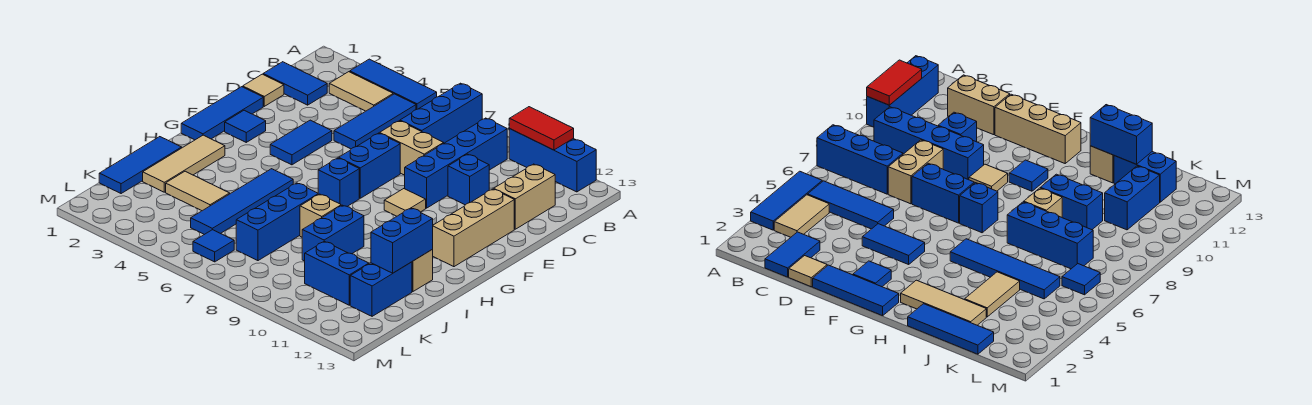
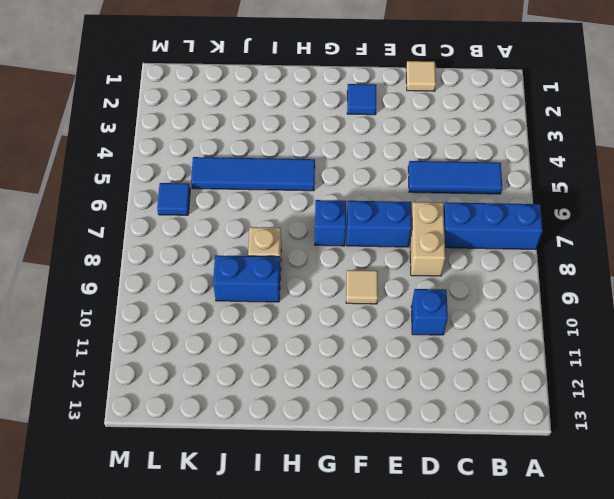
none -> blue 1x3 tile [350,59,437,110]
none -> blue 1x3 brick [509,129,596,192]
none -> tan 1x2 tile [329,72,393,111]
none -> blue 1x4 brick [405,118,507,208]

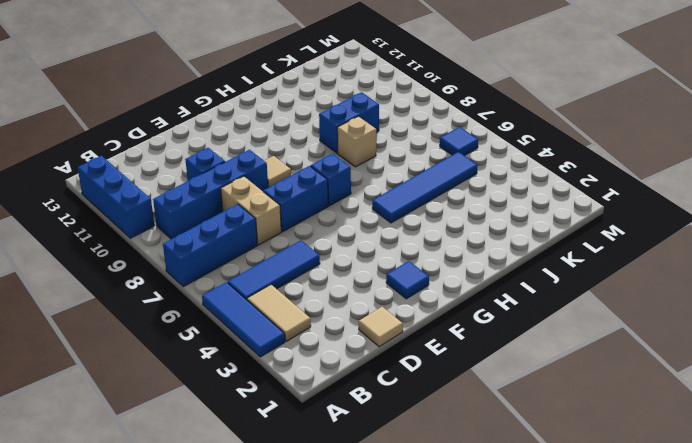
none -> blue 1x2 tile [263,62,327,105]
none -> tan 1x2 brick [494,164,555,229]
none -> blue 1x3 tile [181,87,263,140]
none -> blue 1x2 tile [270,120,332,165]

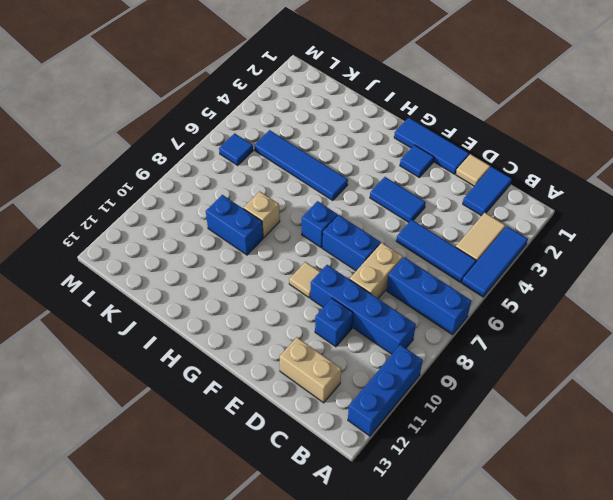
none -> tan 1x3 brick [432,189,514,267]
none -> blue 1x1 tile [1009,160,1048,191]
none -> tan 1x3 tile [143,135,225,192]
none -> blue 1x3 tile [99,137,182,194]

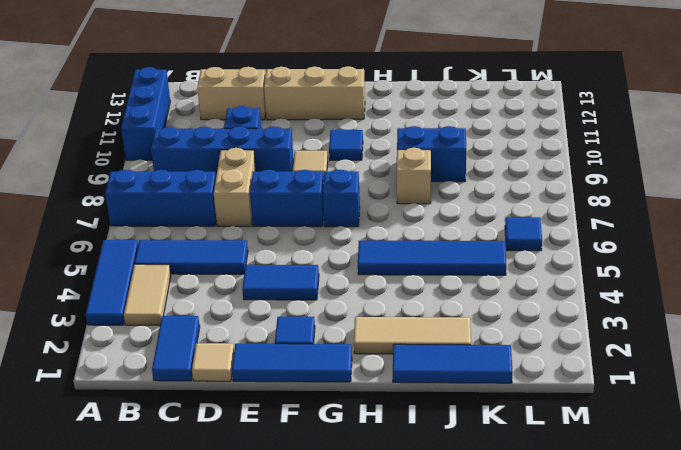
none -> blue 1x3 brick [236,183,318,261]
none -> tan 1x1 brick [412,250,433,291]
none -> tan 1x2 tile [166,171,230,211]
none -> blue 1x2 brick [350,262,412,316]

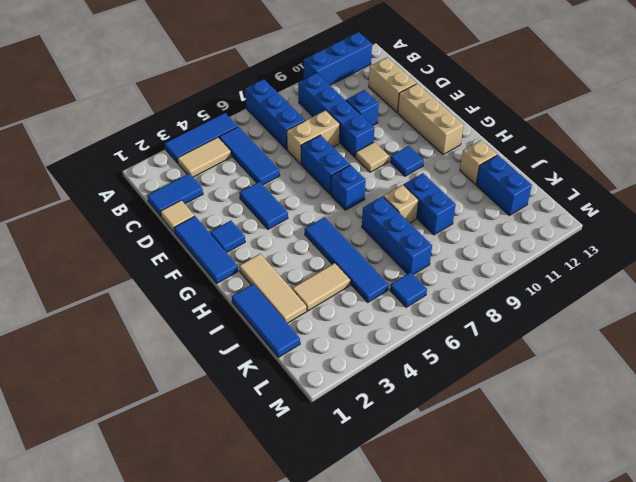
none -> blue 1x2 brick [305,241,369,305]
none -> red 1x2 tile [509,107,574,150]
none -> blue 1x2 brick [371,208,433,273]

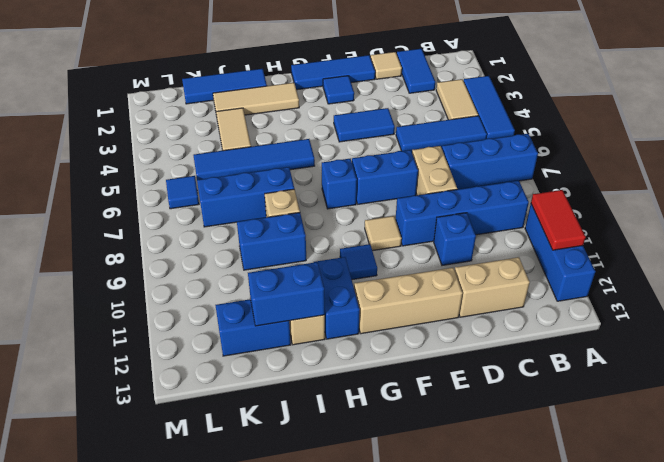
blue 1x2 brick [314,257,360,339] -> blue 1x2 brick moved to [305,241,369,305]

